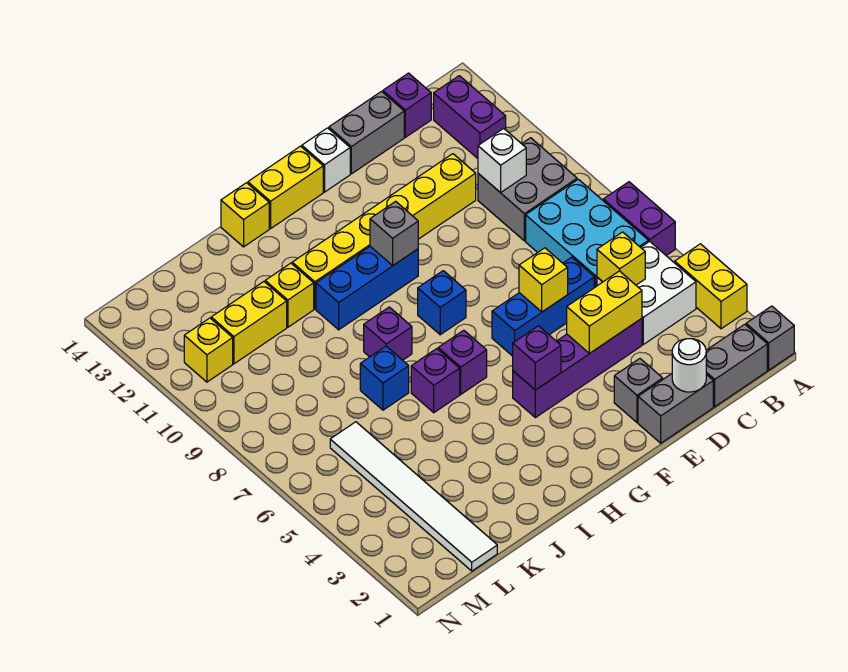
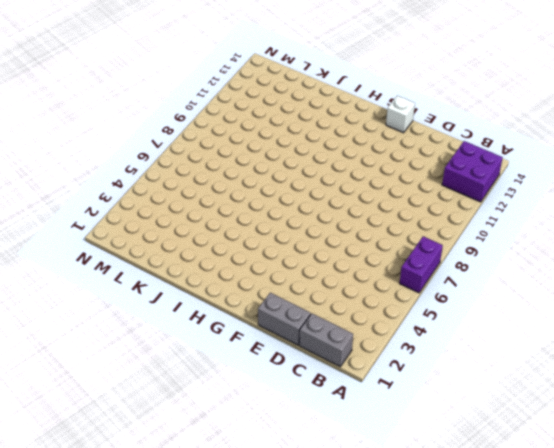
purple 2x2 brick [442,141,503,202] -> purple 1x2 brick [434,76,506,158]
none -> grey 1x1 brick [746,306,794,370]
none -> yellow 1x2 brick [675,244,747,329]
none -> white 2x2 brick [597,241,696,344]
none -> cyan 2x3 brick [526,179,648,288]

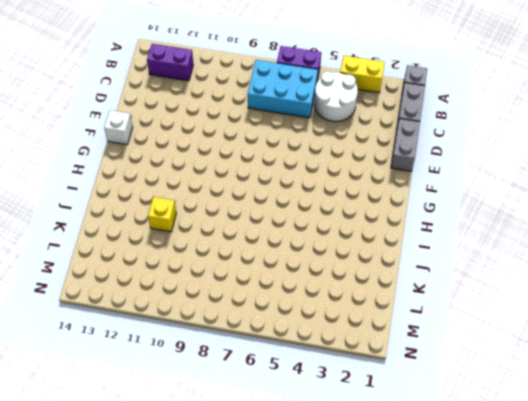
white 2x2 round brick [314,71,358,122] -> white 2x2 brick [597,241,696,344]
none -> grey 2x2 brick [478,138,577,241]
none -> purple 1x1 brick [383,73,431,137]
none -> purple 1x4 brick [513,318,642,418]
none -> blue 1x3 brick [492,257,594,356]

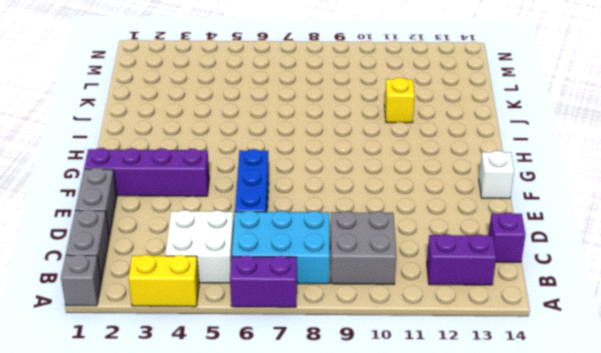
purple 1x4 brick [84,148,209,196] -> purple 1x4 brick turned to [513,318,642,418]
none -> yellow 1x6 brick [292,154,476,309]
none -> grey 1x2 brick [329,92,404,174]
none -> grey 1x1 brick [614,359,663,422]
none -> blue 1x1 brick [418,271,466,335]

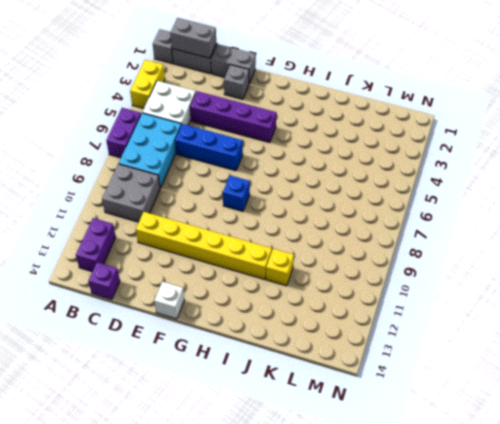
grey 1x2 brick [170,18,216,58] -> grey 1x2 brick moved to [329,92,404,174]
none -> blue 1x3 brick [316,247,418,330]
none -> yellow 1x2 brick [248,146,323,229]
none -> purple 1x1 brick [438,330,487,394]
none -> purple 1x1 brick [411,349,460,413]

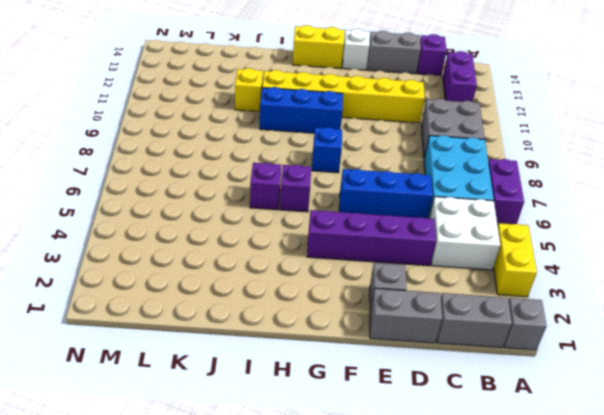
none -> purple 1x1 brick [364,307,412,360]
none -> yellow 1x1 brick [221,183,269,247]
none -> blue 1x1 brick [360,346,409,410]
none -> yellow 1x2 brick [211,282,287,364]

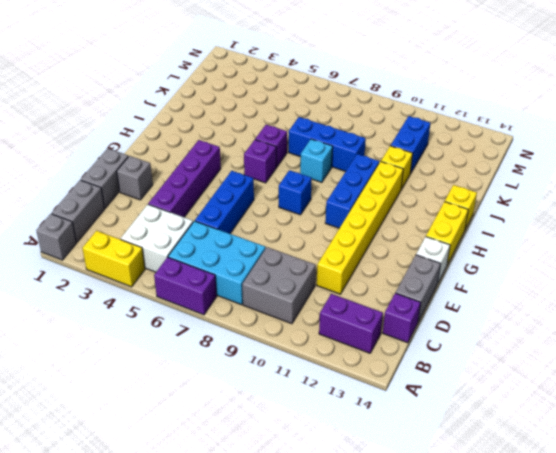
cyan 1x1 brick [300,139,333,182] -> purple 1x1 brick [364,307,412,360]
blue 1x3 brick [289,117,366,171] -> blue 1x1 brick [360,346,409,410]
blue 1x2 brick [391,116,430,174] -> yellow 1x2 brick [211,282,287,364]
none -> white 1x6 tile [330,422,497,571]
none -> yellow 1x1 brick [184,318,233,382]
none -> yellow 1x1 brick [597,232,645,285]
none -> white 1x1 brick [478,128,526,193]

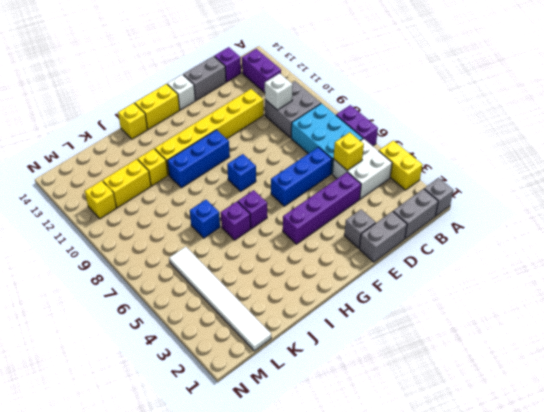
none -> purple 1x1 brick [364,307,412,360]
none -> white 1x1 round brick [672,339,706,392]
none -> yellow 1x2 brick [567,271,642,353]
none -> yellow 1x1 brick [519,248,568,312]

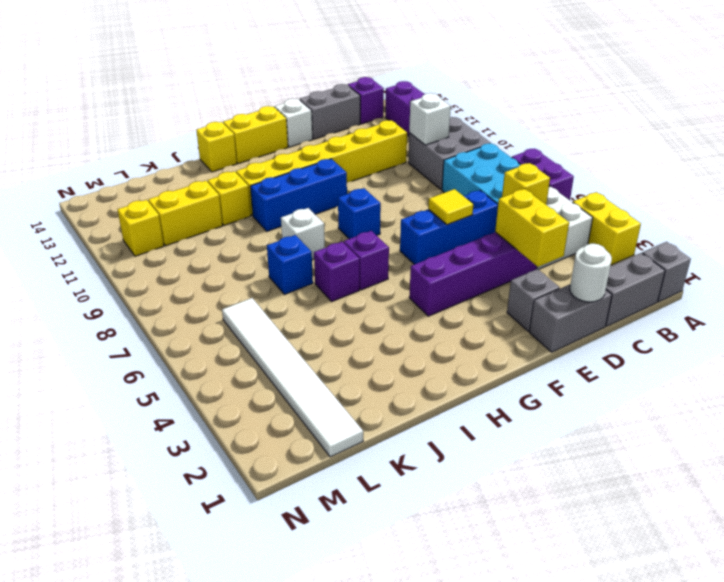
yellow 1x2 brick [495,189,569,267] -> yellow 1x2 brick turned to [567,271,642,353]
yellow 1x1 tile [428,189,473,225] -> yellow 1x1 brick [519,248,568,312]
white 1x1 brick [281,208,325,260] -> purple 1x1 brick [364,307,412,360]
none -> purple 1x1 brick [513,326,561,390]
none -> grey 1x1 brick [370,201,418,265]

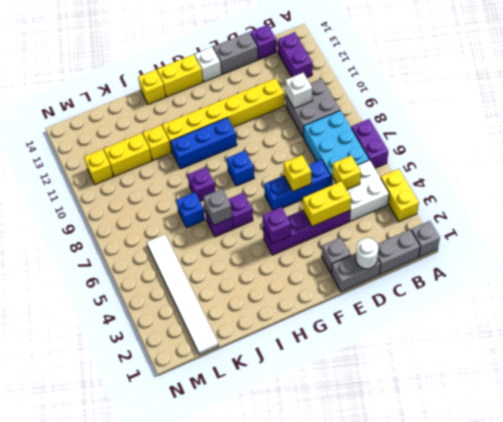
grey 1x1 brick [203,189,232,225] -> grey 1x1 brick moved to [370,201,418,265]

